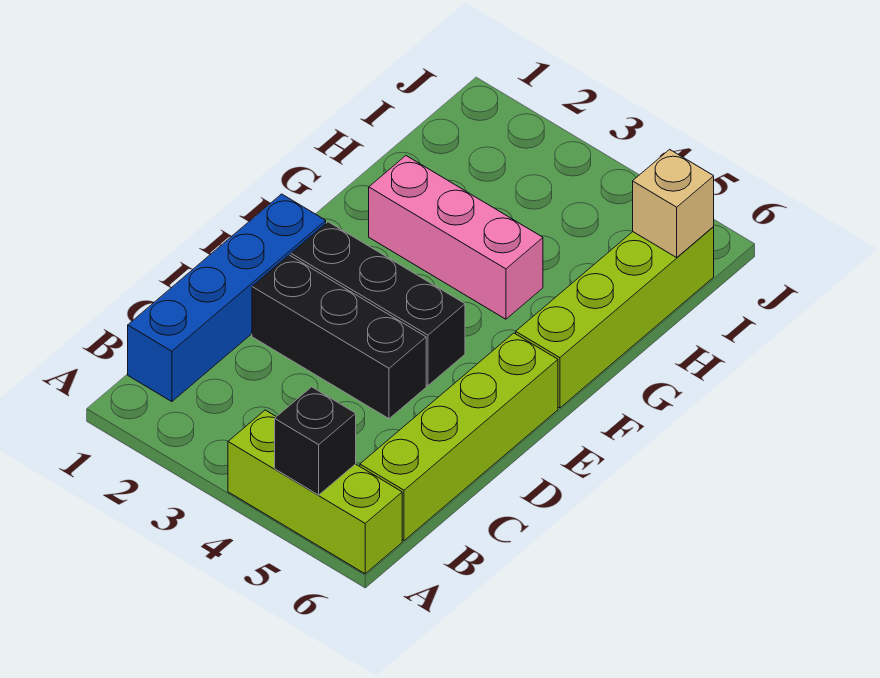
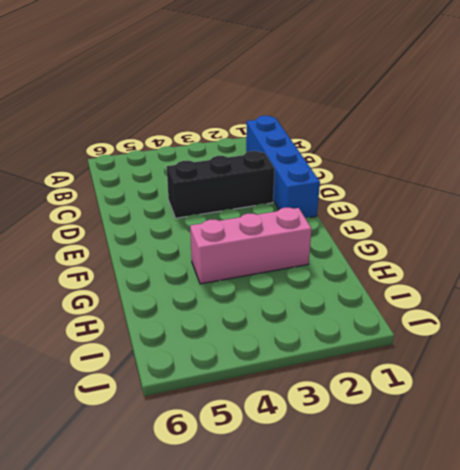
none -> lime 1x3 brick [228,410,402,574]
none -> lime 1x4 brick [360,333,558,541]

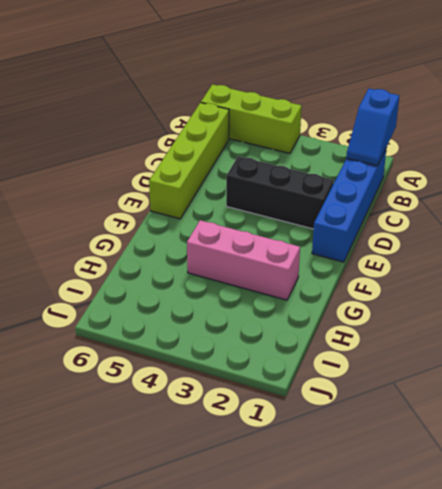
blue 1x2 slope [346,89,399,166] -> none
none -> black 1x3 brick [291,222,465,385]
none -> lime 1x4 brick [516,227,714,408]

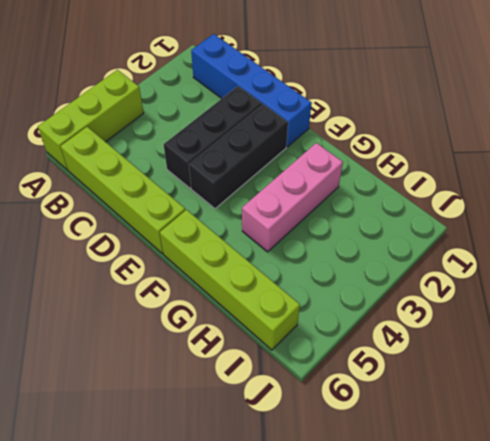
none -> black 1x1 brick [275,387,356,495]
none -> tan 1x1 brick [633,149,714,257]

